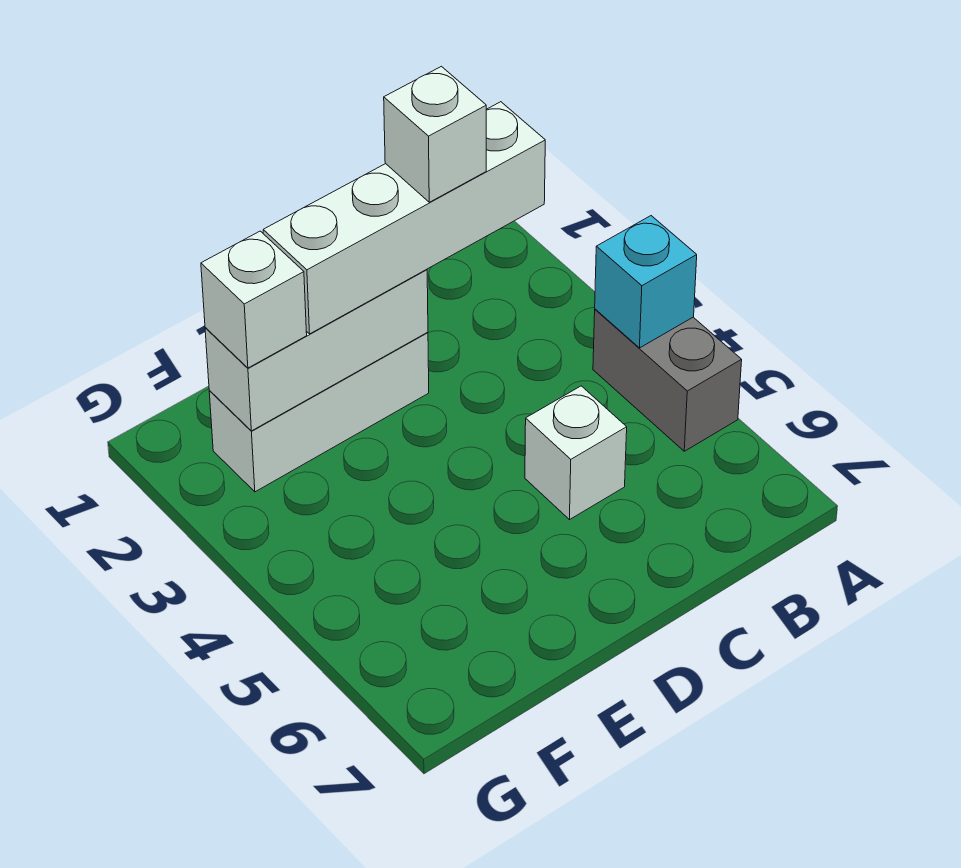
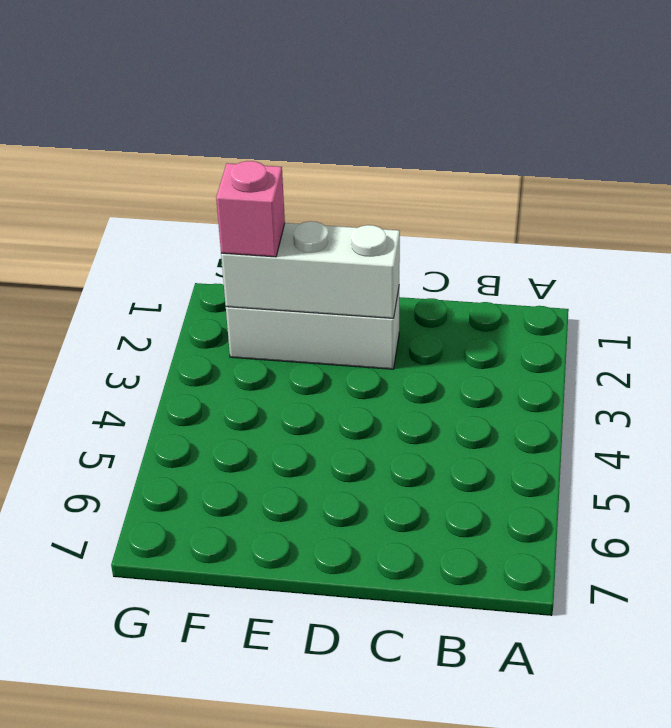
pink 1x1 brick [216,161,285,257] -> white 1x1 brick [201,231,307,368]
none -> grey 1x2 brick [593,309,742,451]
none -> white 1x1 brick [525,386,627,520]

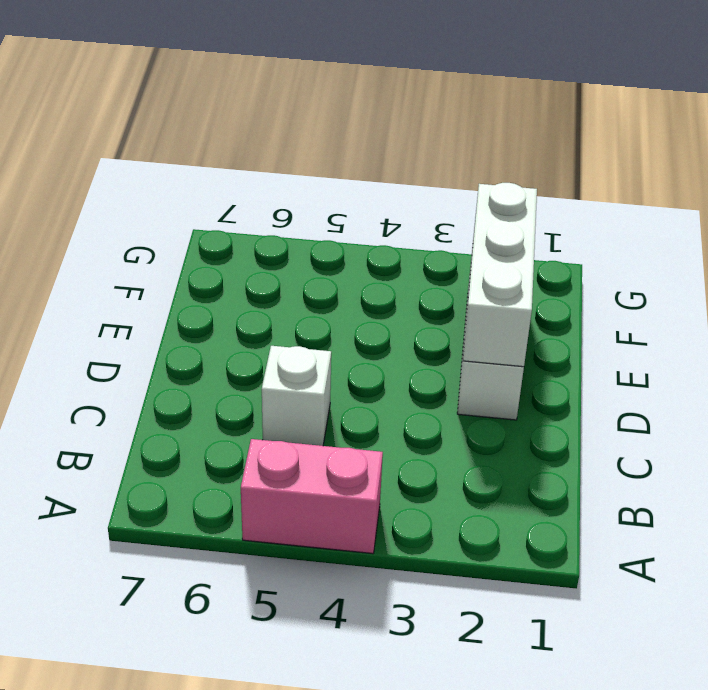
pink 1x2 brick [241,439,383,554] -> grey 1x2 brick [593,309,742,451]
none -> cyan 1x1 brick [595,216,697,348]
none -> white 1x4 brick [263,102,545,334]

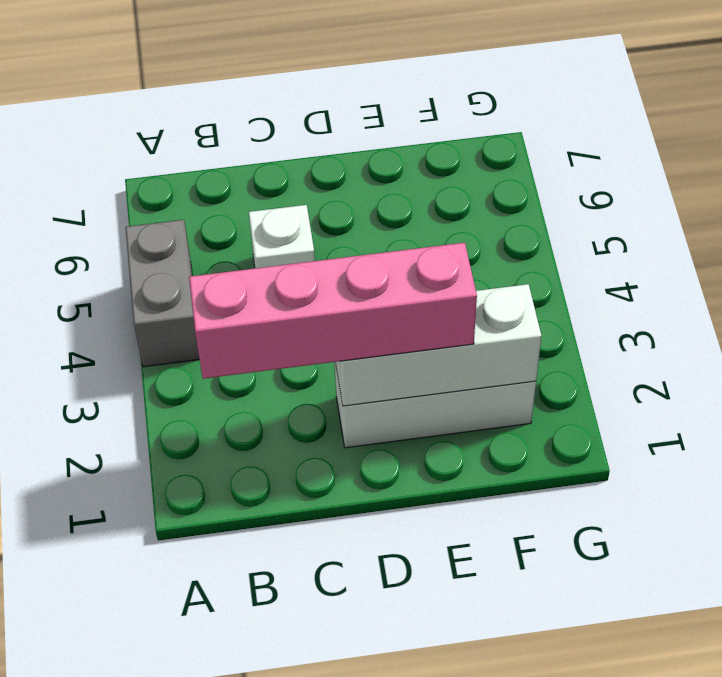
pink 1x4 brick [189,243,477,379] -> white 1x4 brick [263,102,545,334]
none -> cyan 1x1 brick [595,216,697,348]
none -> white 1x1 brick [201,231,307,368]

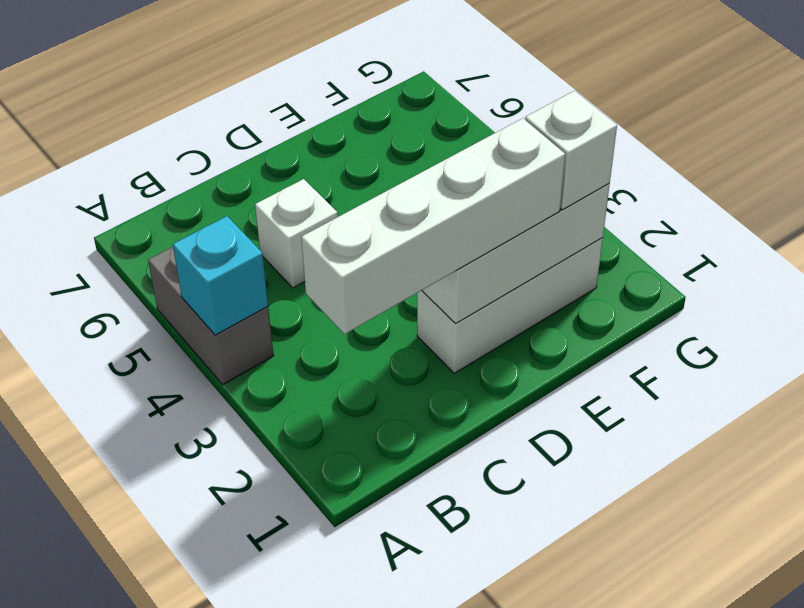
none -> white 1x1 brick [384,66,486,202]

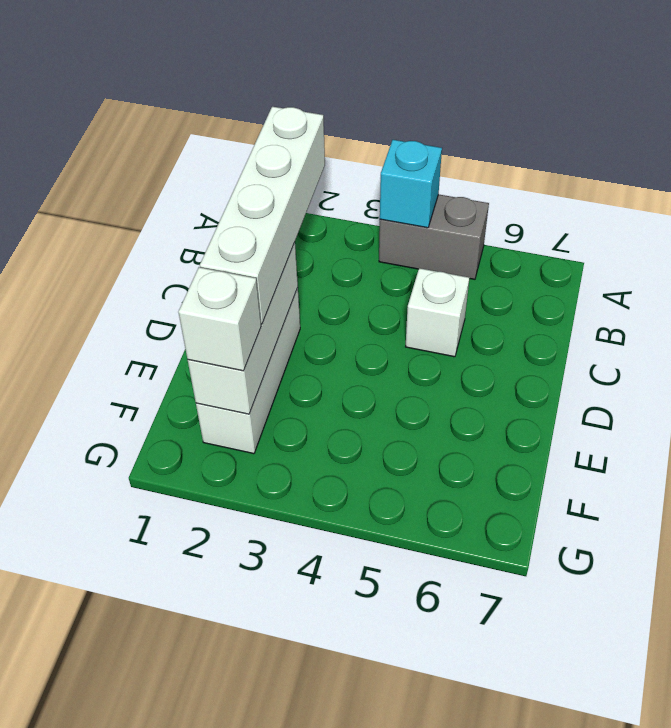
none -> white 1x1 brick [384,66,486,202]

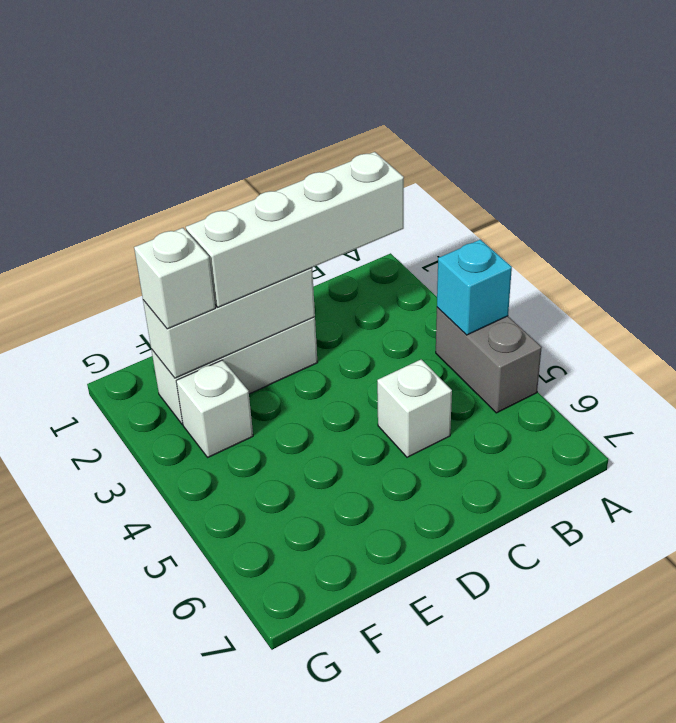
white 1x1 brick [176,360,253,457] -> white 1x1 brick moved to [384,66,486,202]

